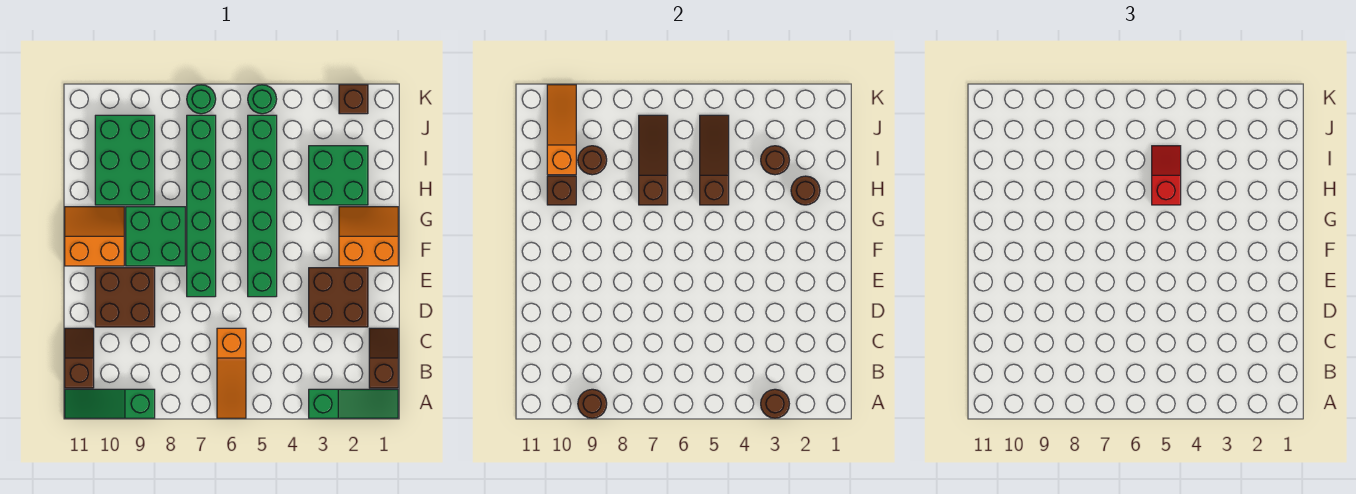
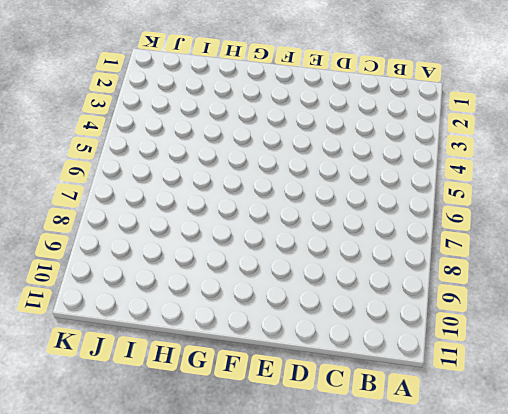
none -> green 1x3 slope [309,389,398,418]
none -> orange 1x3 slope [217,328,246,418]
none -> green 1x3 slope [65,389,155,418]

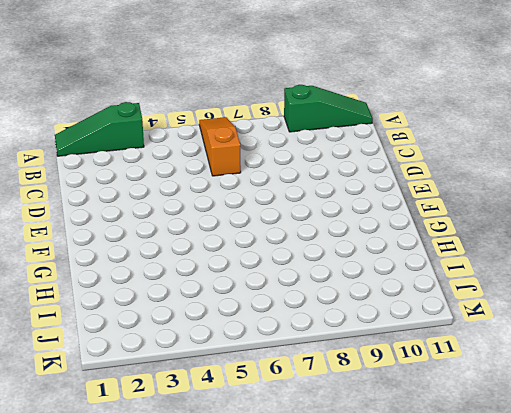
none -> brown 1x2 slope [369,328,398,388]
none -> brown 1x2 slope [65,328,94,388]
none -> brown 2x2 brick [309,268,368,327]

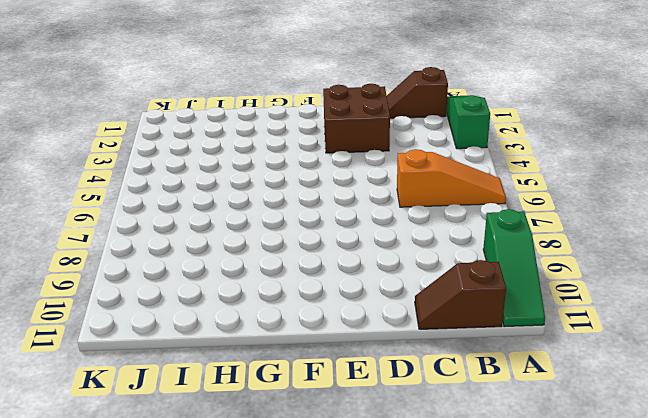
none -> brown 2x2 brick [95,268,155,327]
none -> green 1x6 brick [248,115,277,297]
none -> green 1x6 brick [187,115,216,297]

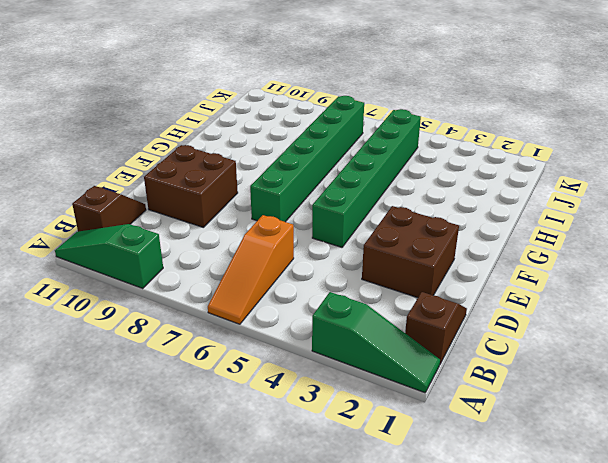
none -> orange 2x2 slope [339,207,398,266]
none -> green 2x2 brick [126,207,185,266]
none -> orange 2x2 slope [65,207,124,266]

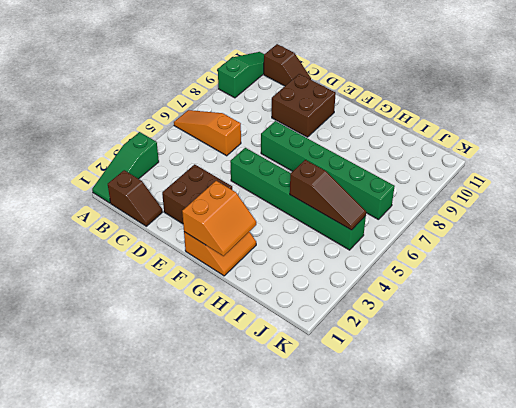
orange 2x2 slope [182,181,256,256] -> orange 2x2 slope moved to [65,207,124,266]
none -> green 2x2 brick [126,207,185,266]
none -> green 2x2 brick [309,146,368,205]
none -> green 2x3 brick [95,115,155,205]

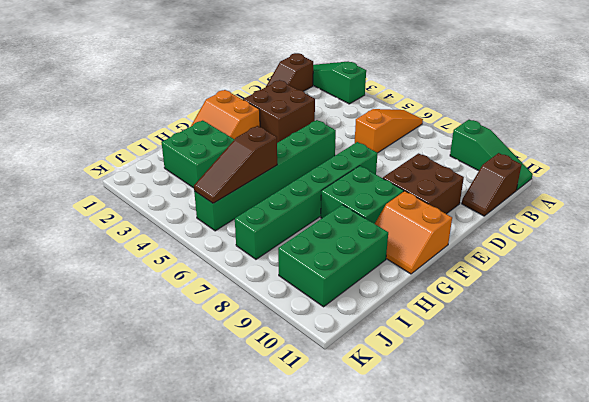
none -> brown 1x1 brick [339,85,368,114]
none -> green 1x1 round brick [248,85,277,114]
none -> green 1x1 round brick [187,85,216,114]

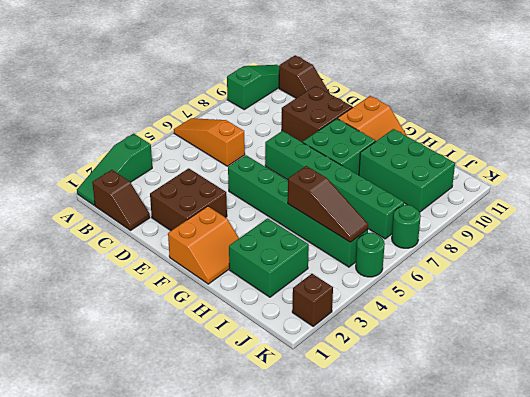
none -> brown 1x1 round brick [761,389,789,418]
none -> brown 1x1 round brick [578,389,607,418]
none -> brown 1x1 round brick [791,176,820,205]

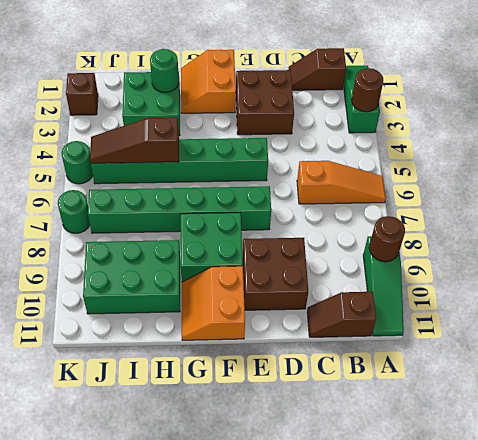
green 1x1 round brick [150,49,179,92] -> brown 1x1 round brick [791,176,820,205]
none -> brown 1x3 slope [639,115,668,205]
none -> brown 1x1 brick [547,176,576,205]
none -> brown 1x1 round brick [761,146,789,175]

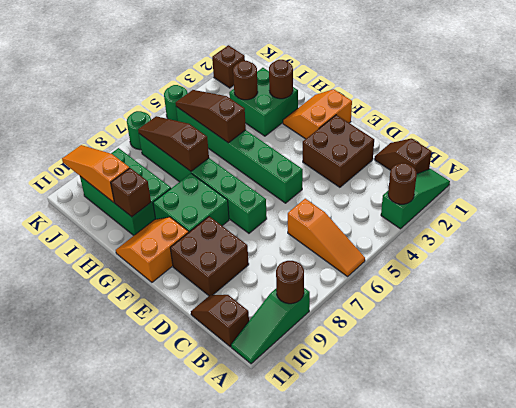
none -> brown 1x1 round brick [578,146,607,175]
none -> red 1x2 slope [1152,146,1181,205]

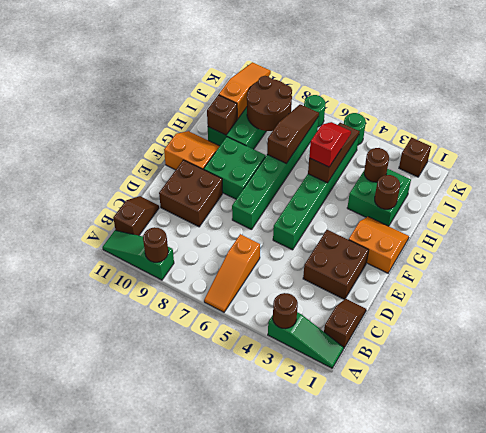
brown 2x2 round brick [247,76,292,131] -> brown 1x1 round brick [578,146,607,175]

